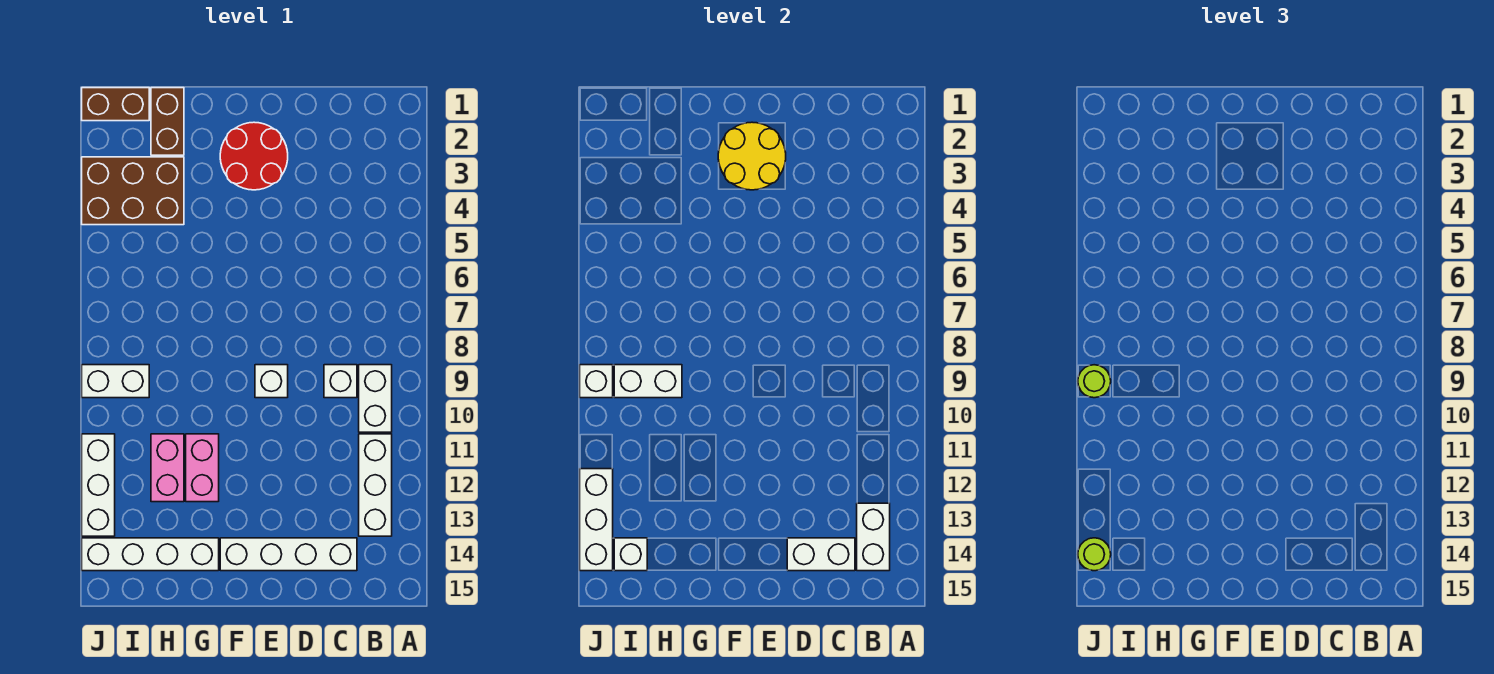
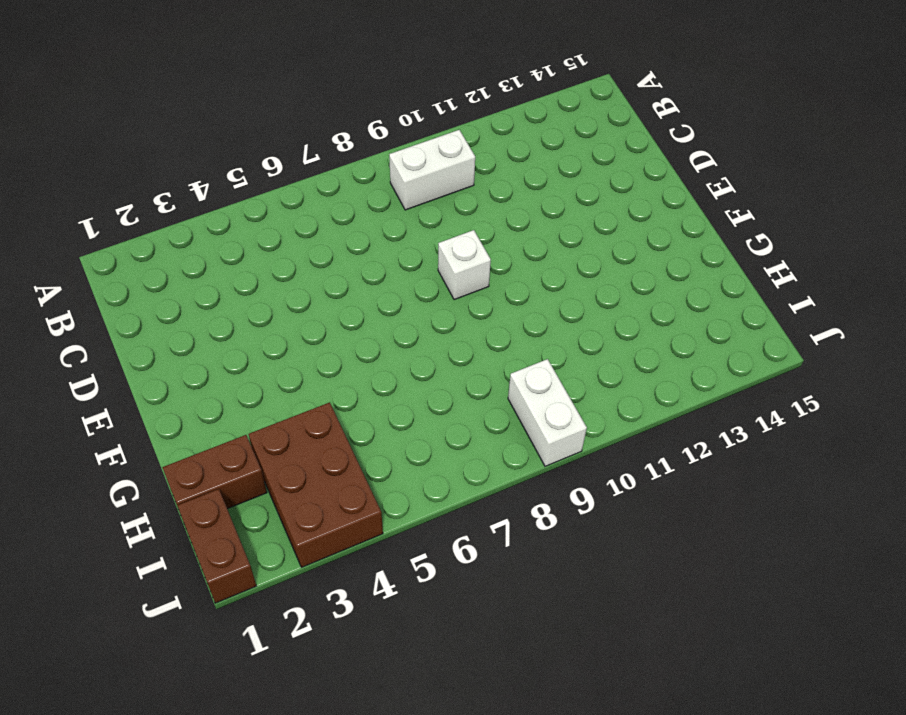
none -> white 1x3 brick [359,434,392,536]
none -> white 1x1 brick [324,365,357,398]
none -> white 1x4 brick [220,538,357,571]

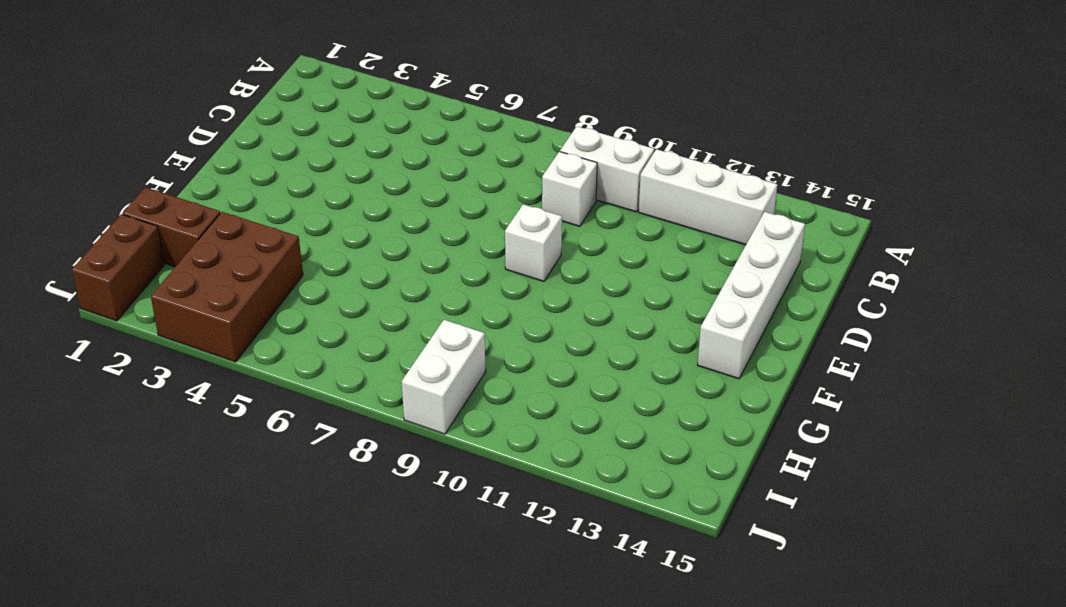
none -> red 2x2 round brick [220,122,288,190]
none -> pink 1x2 brick [186,434,219,502]
none -> white 1x4 brick [82,538,219,571]

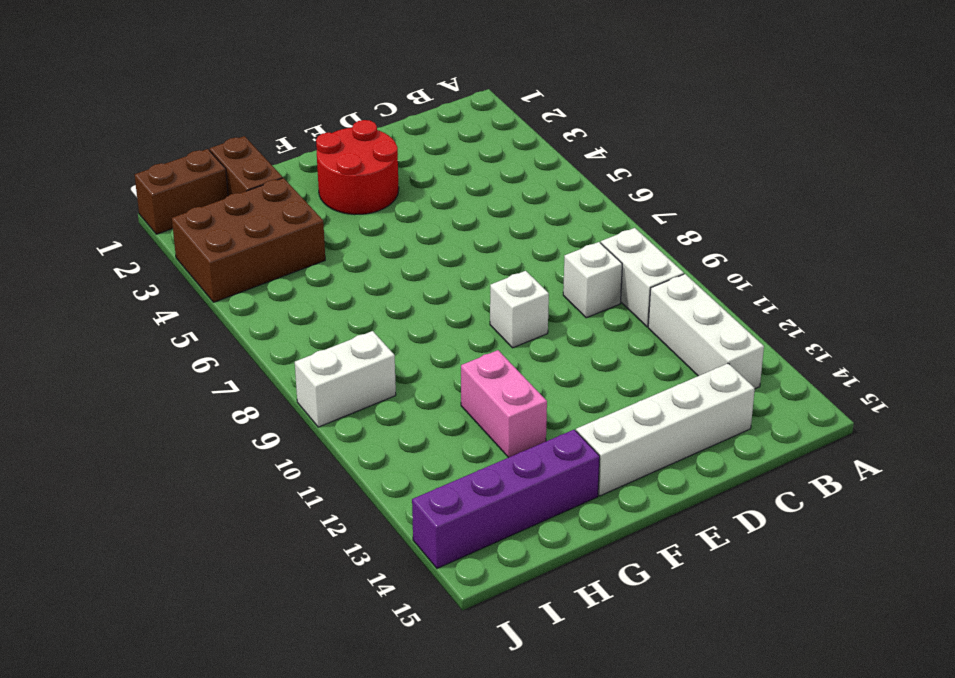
purple 1x4 brick [412,430,600,568] -> white 1x4 brick [82,538,219,571]
none -> pink 1x2 brick [151,434,184,502]
none -> white 1x3 brick [82,434,115,536]
none -> white 1x2 brick [857,503,890,571]

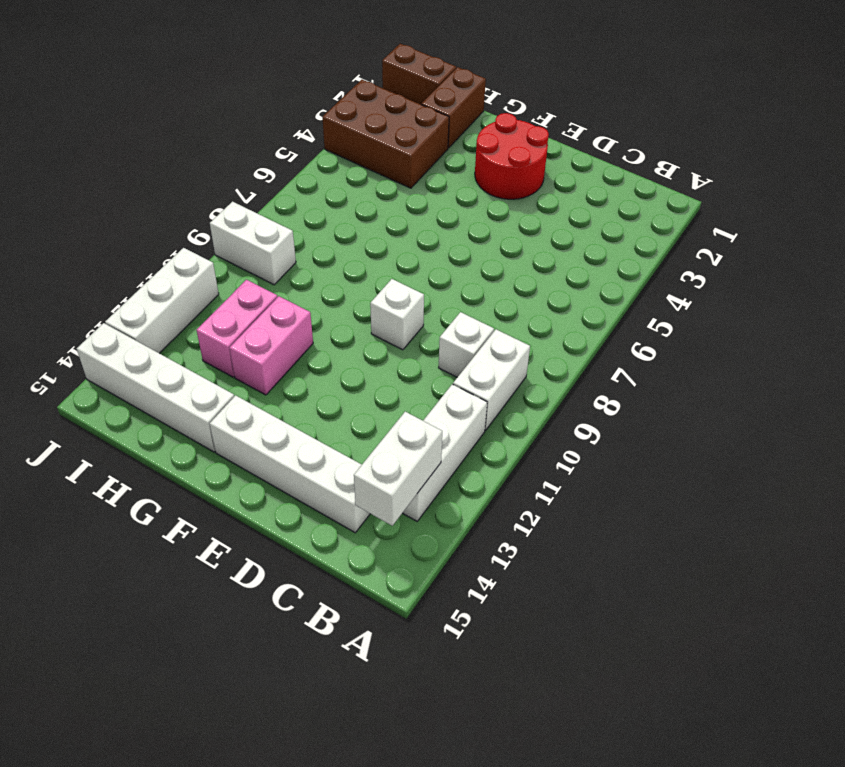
none -> white 1x2 brick [787,538,855,571]
none -> yellow 2x2 round brick [718,122,786,190]
none -> white 1x2 brick [614,365,682,398]

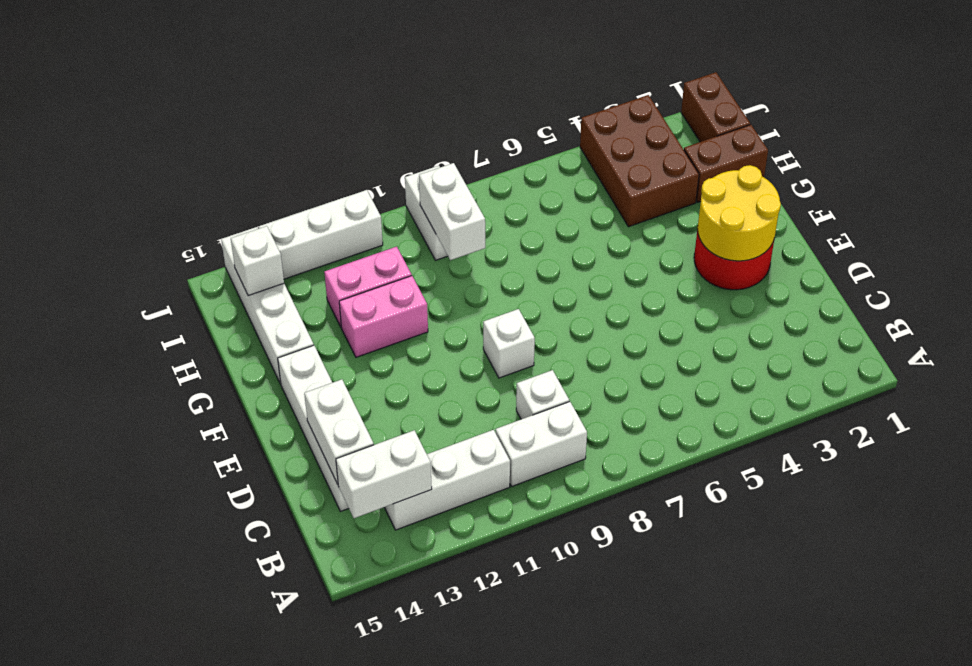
none -> white 1x1 brick [580,365,613,398]
none -> white 1x3 brick [580,469,613,571]
none -> lime 1x1 round brick [1078,365,1111,398]

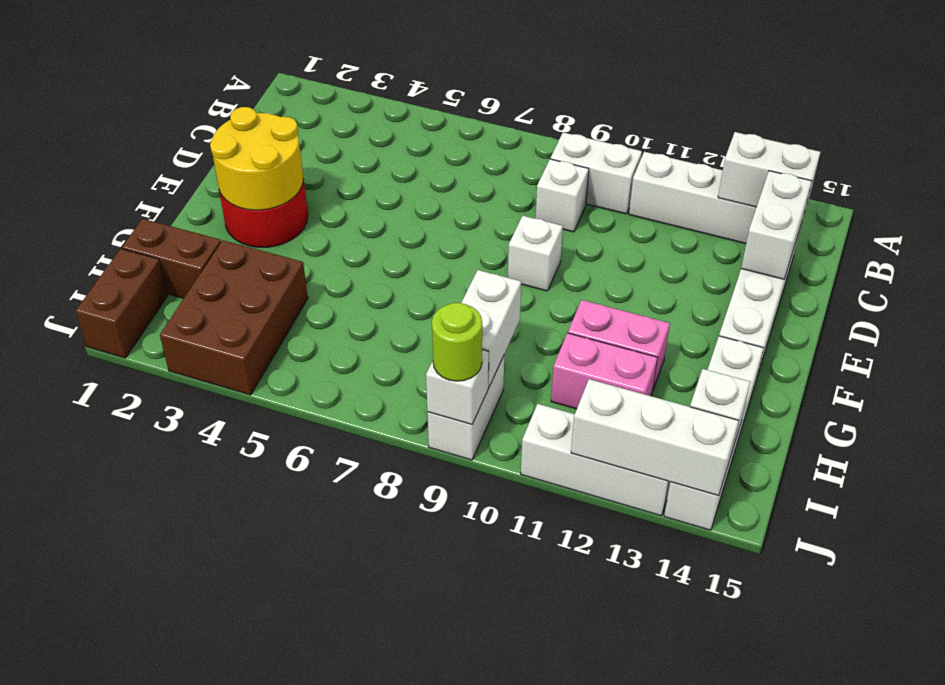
none -> lime 1x1 round brick [1078,538,1111,571]

